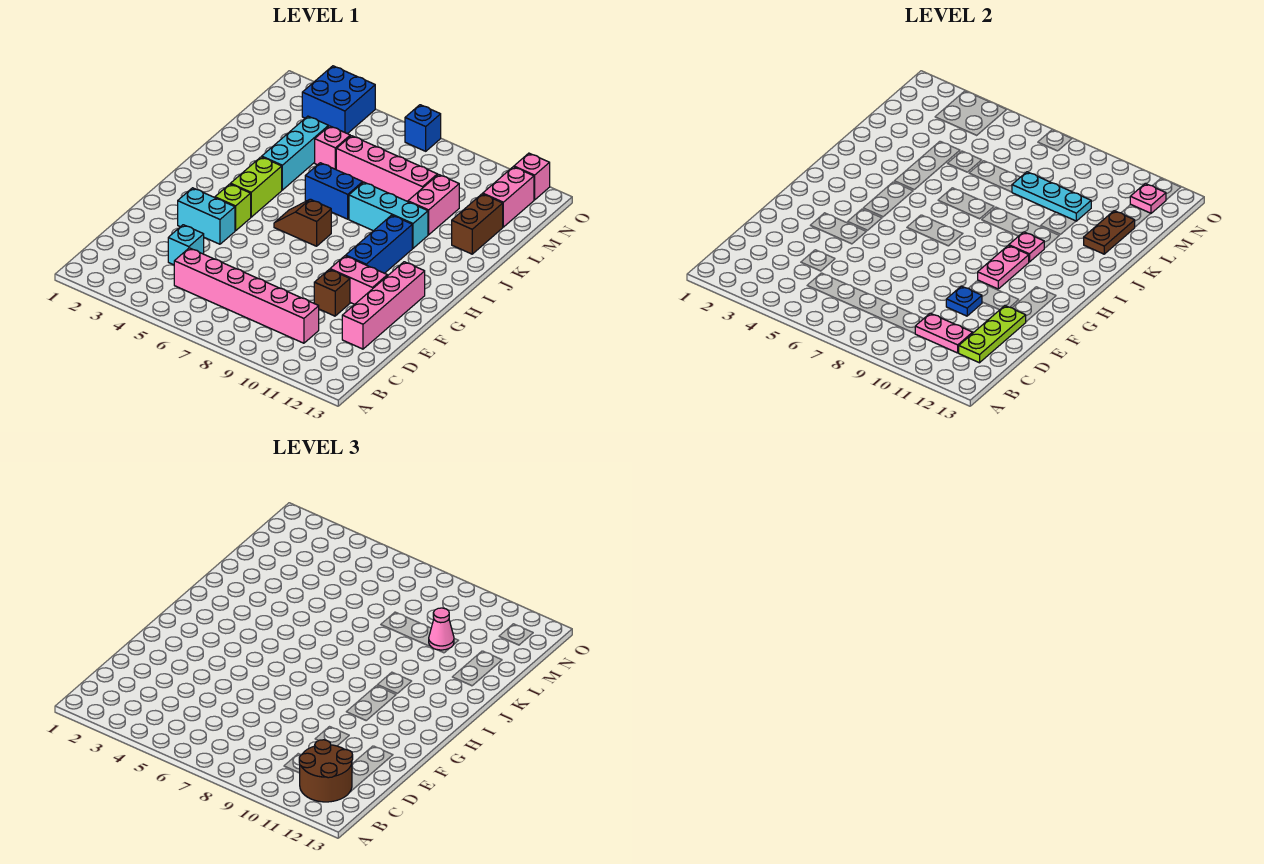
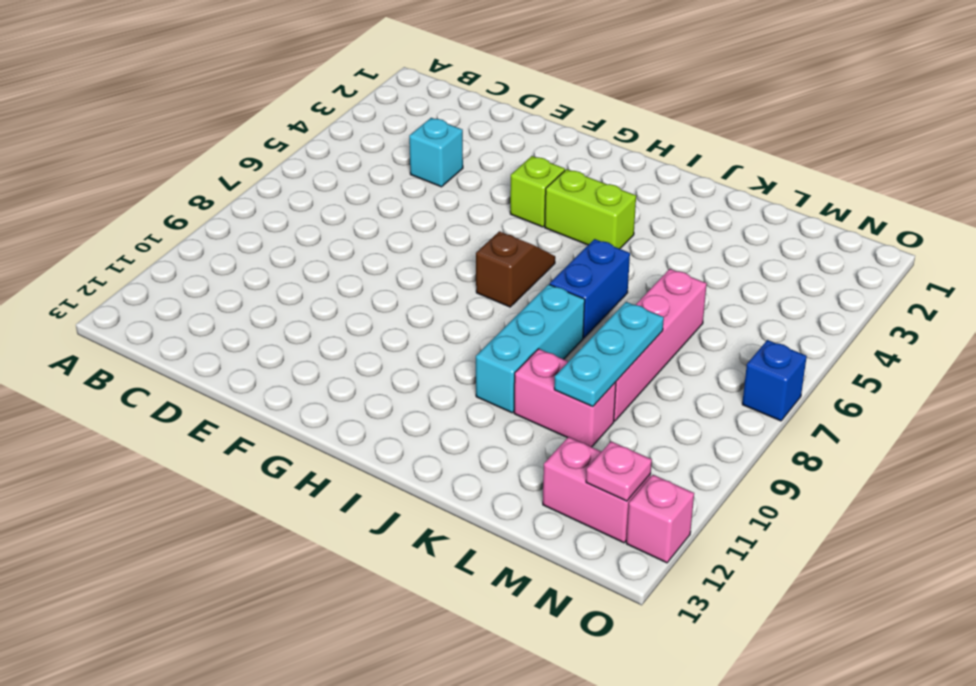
none -> pink 1x6 brick [174,248,319,343]
none -> pink 1x4 brick [342,262,425,349]
none -> brown 1x1 brick [314,269,350,316]
none -> cyan 1x2 brick [178,188,235,244]

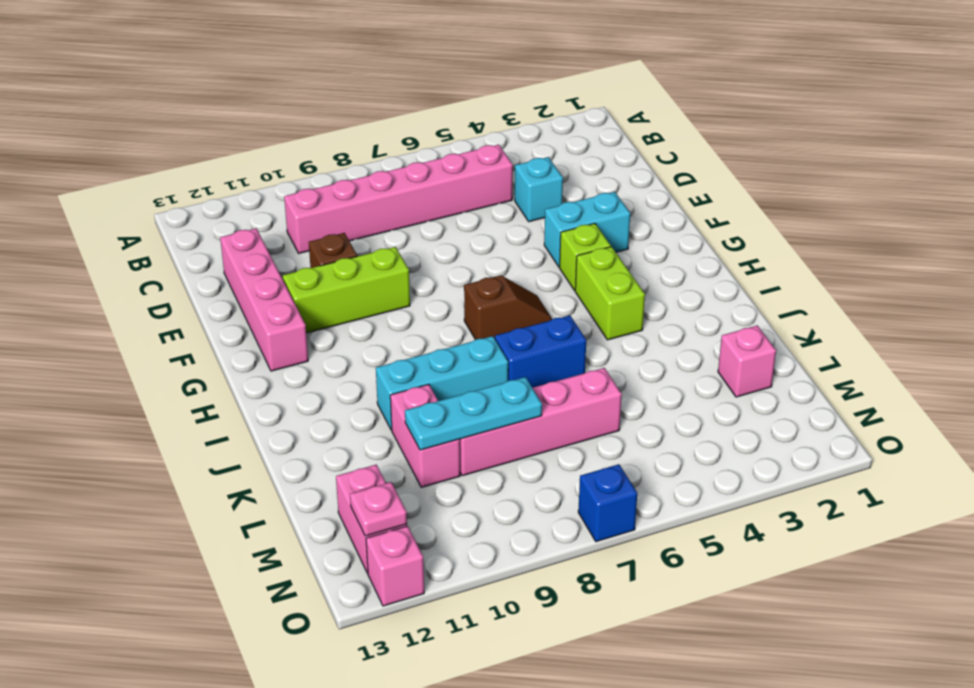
lime 1x3 brick [283,247,410,333] -> pink 1x2 brick [330,256,387,304]
pink 1x1 brick [718,326,776,397] -> pink 1x1 brick moved to [315,126,350,169]
none -> blue 1x3 brick [346,215,412,273]
none -> cyan 1x3 brick [262,116,329,190]
none -> brown 1x2 brick [452,194,503,254]
none -> blue 2x2 brick [302,66,375,134]

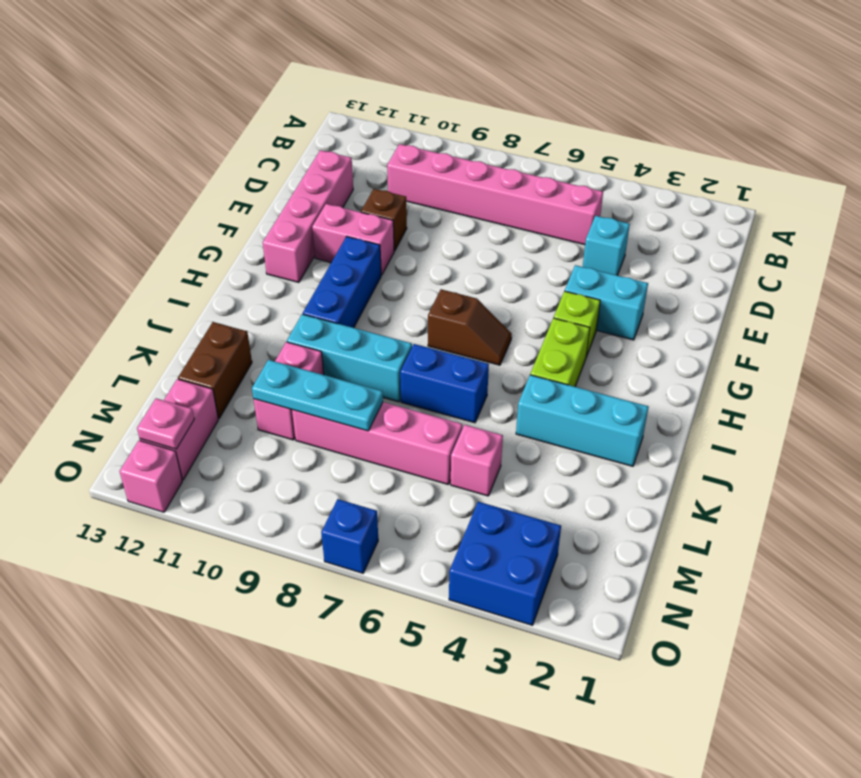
cyan 1x3 brick [516,375,648,466] -> cyan 1x3 brick turned to [262,116,329,190]
none -> pink 1x2 plate [915,313,973,353]
none -> lime 1x3 plate [959,306,1026,363]
none -> blue 1x1 plate [946,286,982,316]
none -> pink 1x2 plate [978,245,1029,289]

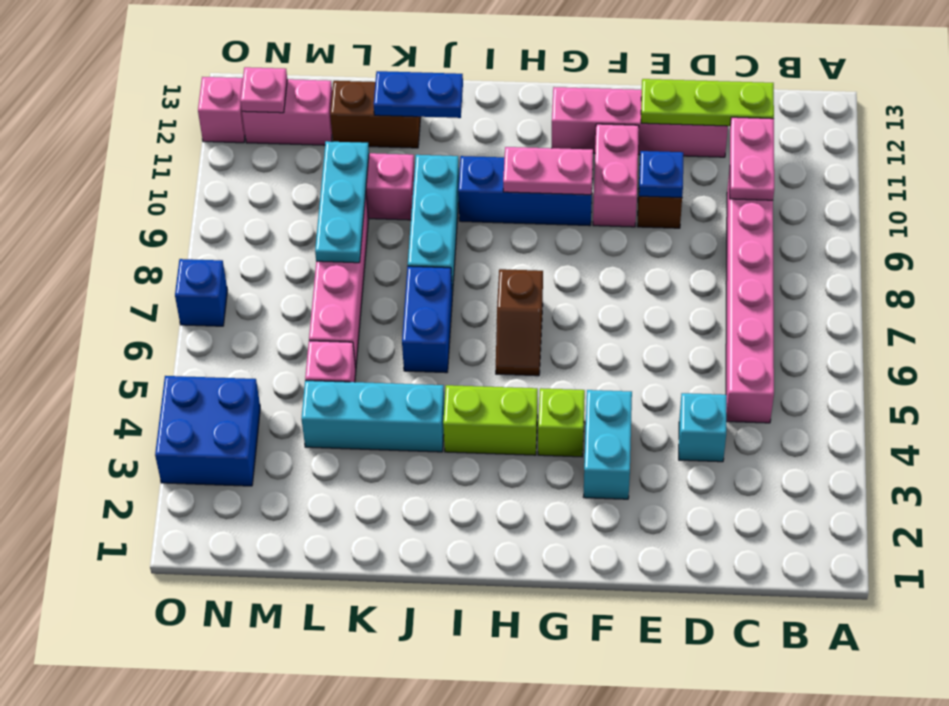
blue 1x2 plate [374,71,463,118] -> brown 1x2 plate [1084,211,1135,254]
none -> pink 1x1 plate [1009,232,1044,262]
none -> brown 2x2 round brick [299,740,353,802]
none -> pink 1x1 cone [429,608,454,650]

